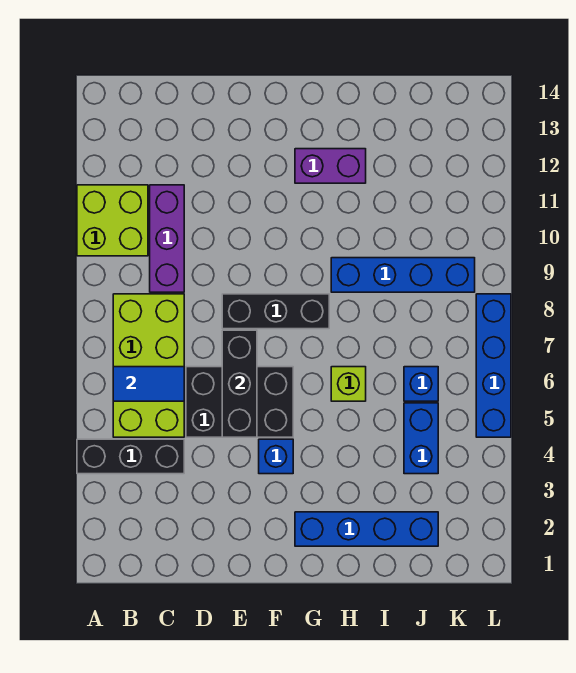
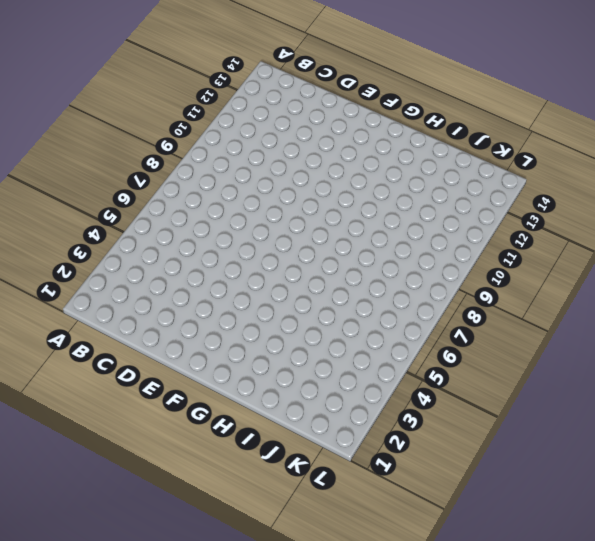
none -> black 1x3 brick [77,439,184,474]
none -> lime 2x2 brick [77,185,148,256]
none -> lime 2x4 brick [113,294,184,437]

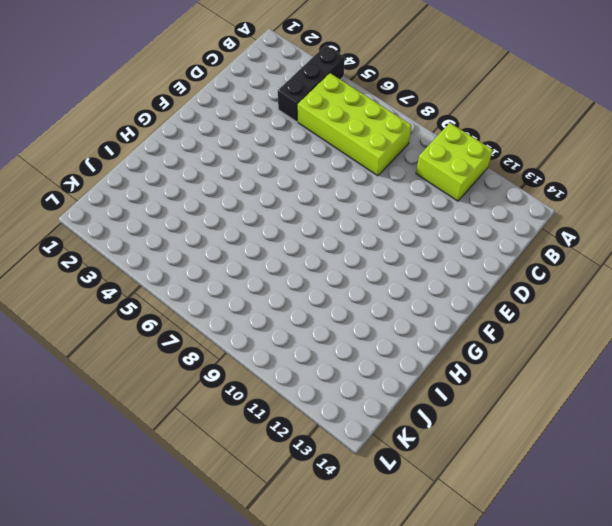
none -> purple 1x3 brick [150,185,184,292]
none -> black 2x3 brick [186,367,293,437]
none -> black 1x3 brick [222,294,329,329]

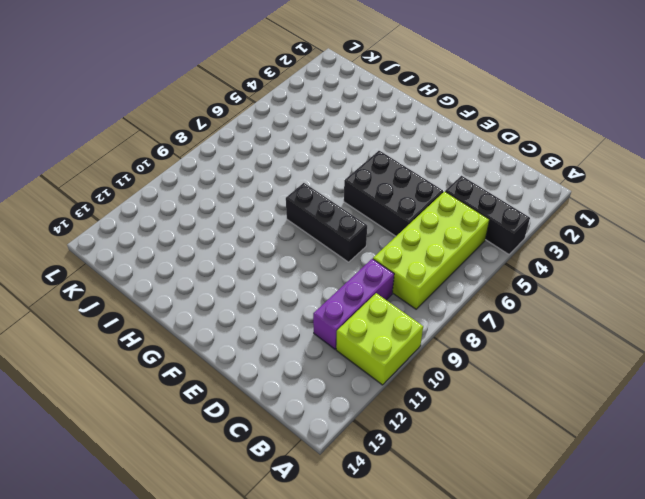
none -> blue 1x1 brick [259,439,293,474]
none -> blue 1x4 brick [295,512,438,546]
none -> purple 1x2 brick [295,149,366,183]

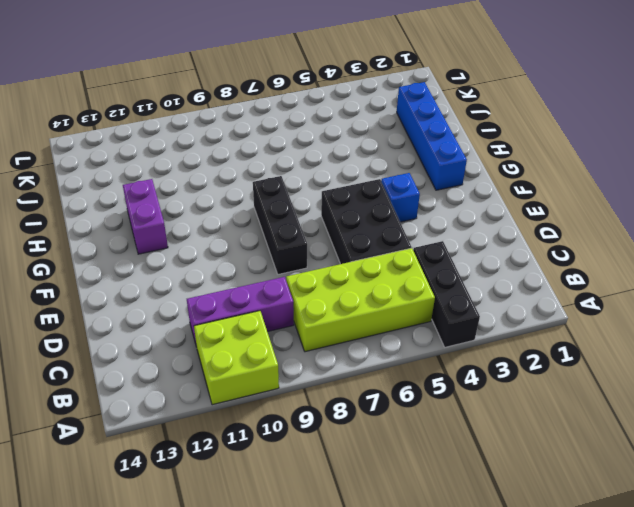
none -> lime 1x1 brick [331,367,366,401]
none -> blue 1x4 brick [331,258,475,292]
none -> blue 1x2 brick [404,403,438,474]

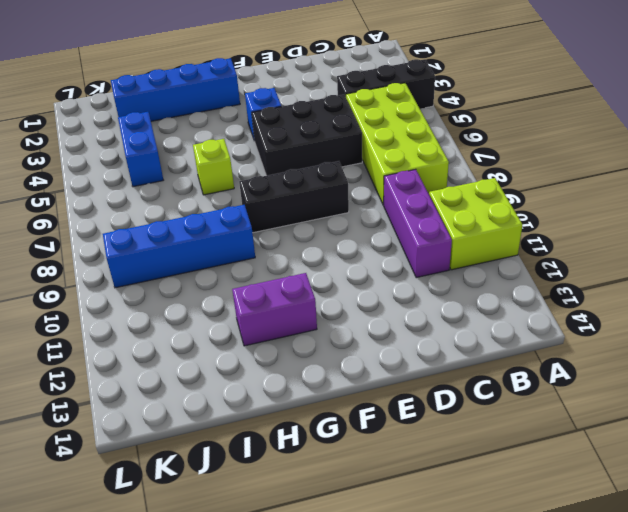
none -> blue 1x1 brick [404,367,438,401]
none -> blue 1x4 brick [476,294,511,437]
none -> blue 1x2 tile [113,367,184,401]

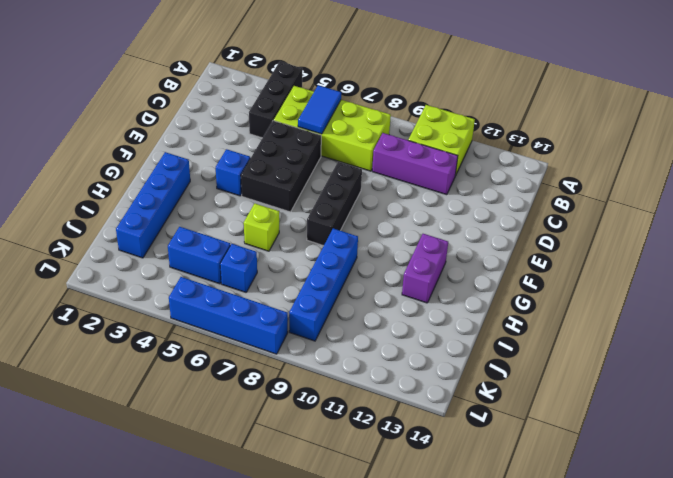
none -> black 1x3 brick [222,330,257,437]

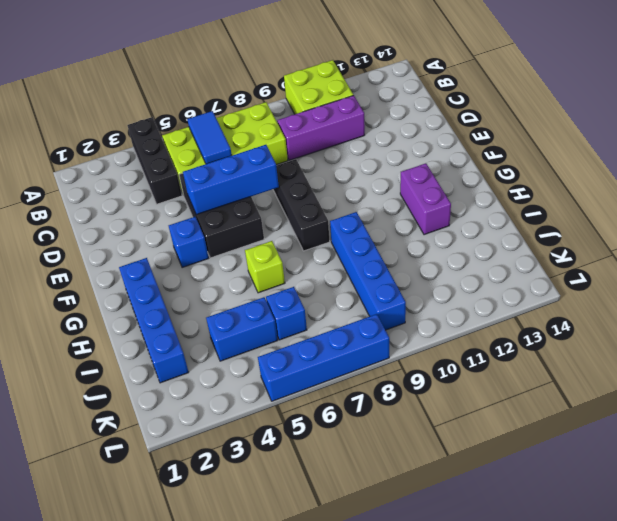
blue 1x3 brick [183,145,279,215] -> black 1x3 brick [222,330,257,437]

